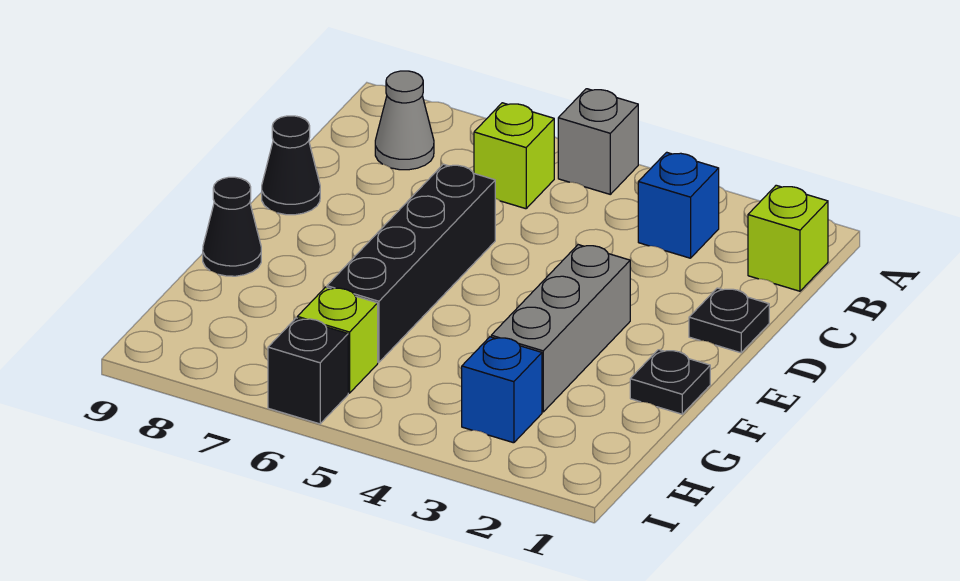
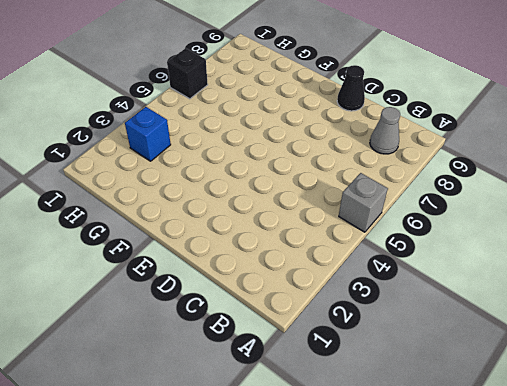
none -> lime 1x1 brick [748,185,828,291]
none -> blue 1x1 brick [638,152,719,258]
none -> lime 1x1 brick [474,103,554,209]

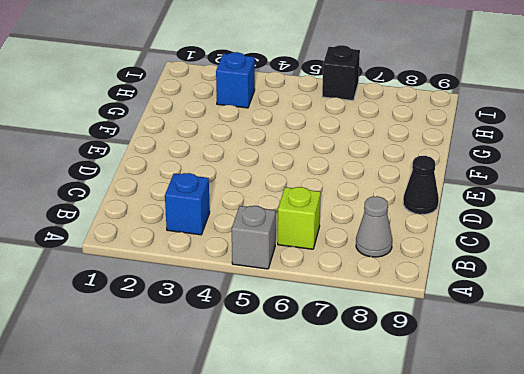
none -> lime 1x1 brick [748,185,828,291]
none -> black 1x1 plate [689,288,769,353]
none -> black 1x4 brick [327,164,495,362]

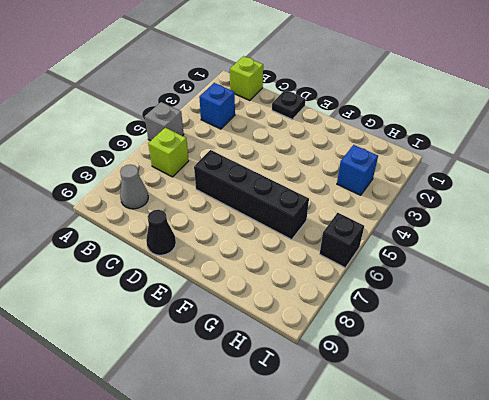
none -> grey 1x3 brick [491,245,630,412]
none -> black 1x1 plate [630,350,710,414]
none -> black 1x1 cone [203,177,261,276]

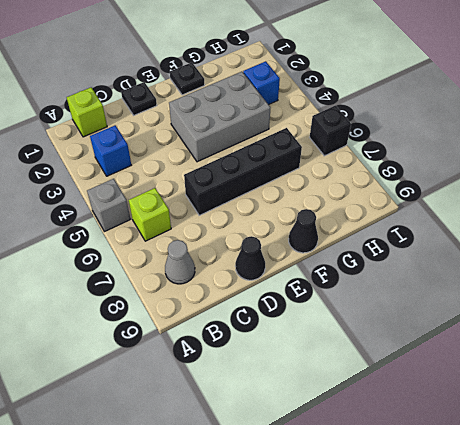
grey 2x3 brick [169,72,271,162] -> grey 1x3 brick [491,245,630,412]
none -> lime 1x1 brick [297,287,378,393]

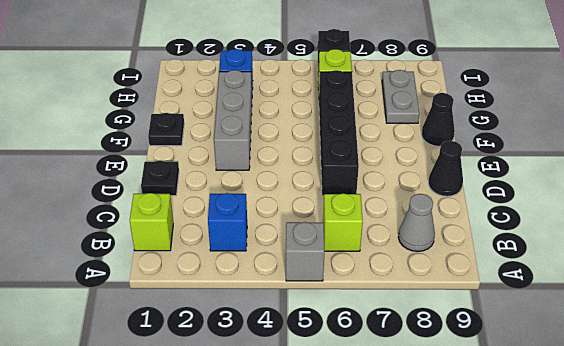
grey 1x2 plate [382,70,419,123] -> none

